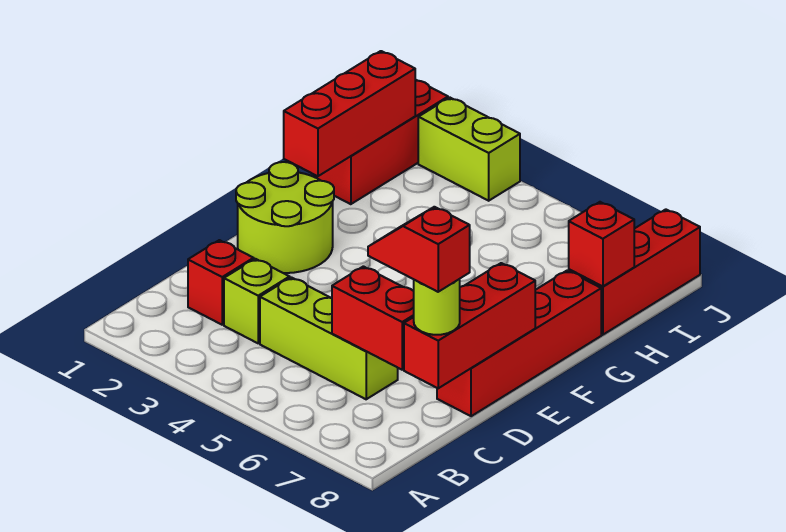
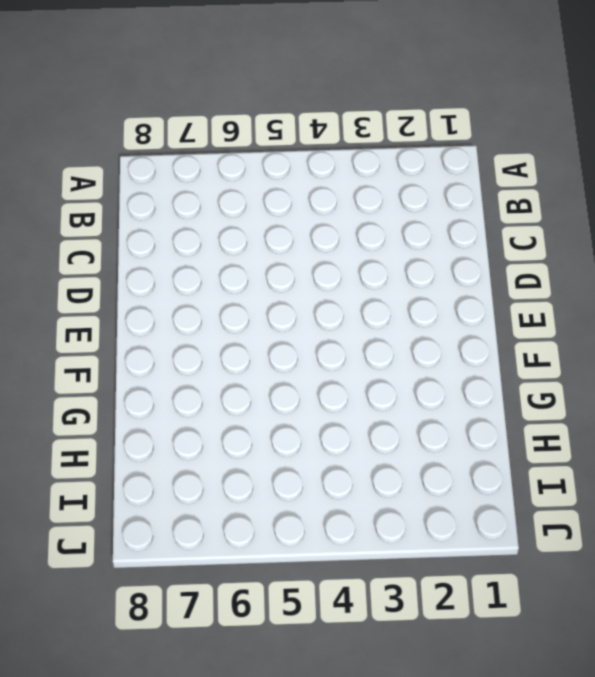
none -> red 1x1 brick [188,240,254,325]
none -> lime 1x1 brick [224,259,290,343]
none -> lime 1x3 brick [260,277,398,399]

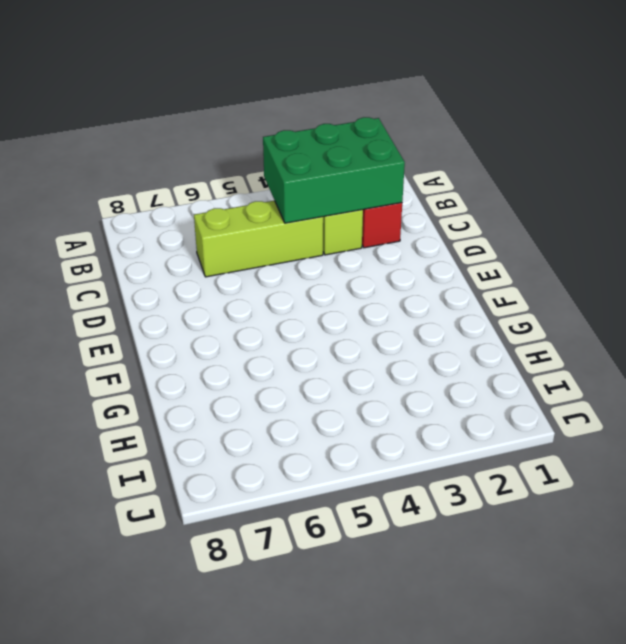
green 2x3 brick [263,117,405,223] -> none
none -> red 1x4 brick [437,271,601,416]
none -> lime 2x2 round brick [236,162,334,273]
none -> red 1x3 brick [317,80,448,204]

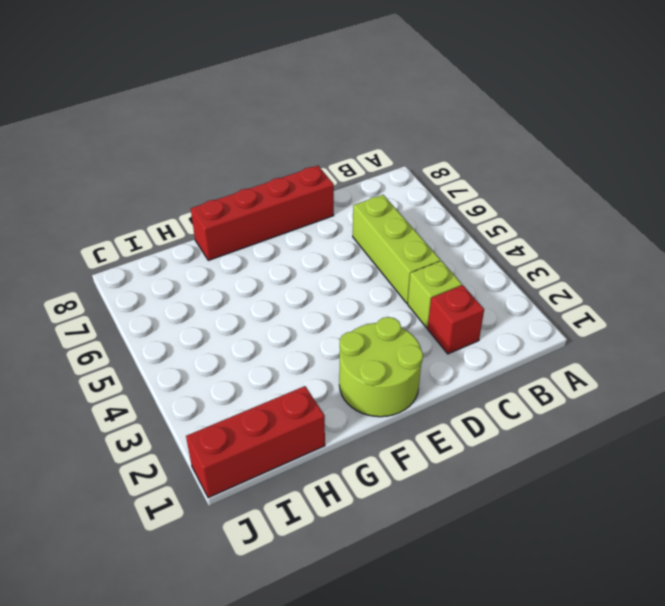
none -> red 1x3 brick [569,209,700,335]
none -> lime 1x2 brick [418,98,520,201]
none -> red 1x2 brick [332,266,414,370]

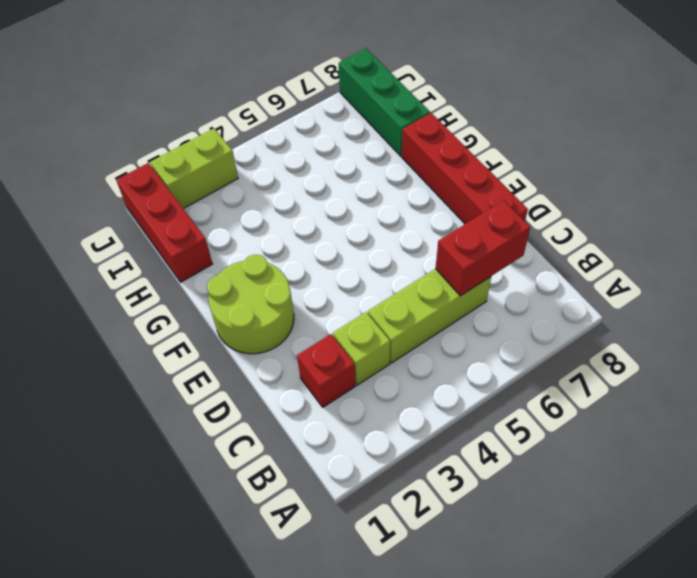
green 1x3 brick [339,48,430,156] -> red 1x3 brick [569,209,700,335]
none -> red 1x3 brick [404,263,535,388]
none -> red 1x3 brick [284,51,415,176]
none -> red 1x1 brick [569,202,634,286]

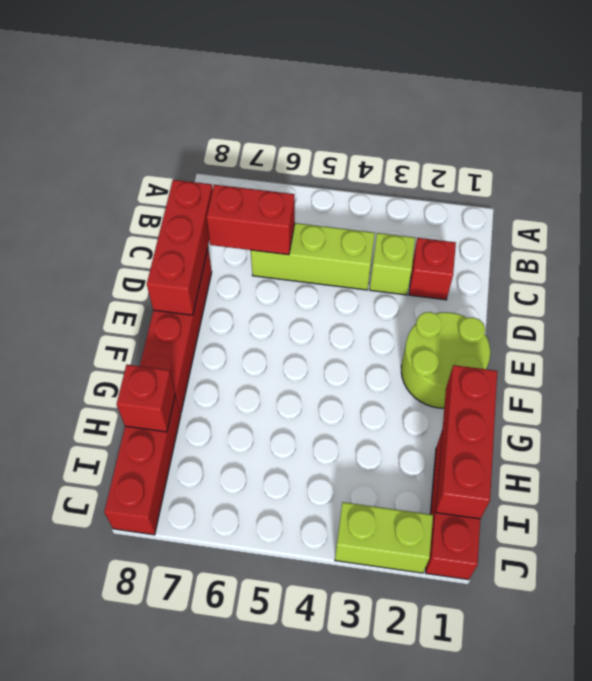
none -> lime 1x1 round brick [414,279,460,335]
none -> red 1x2 slope [368,207,470,292]

